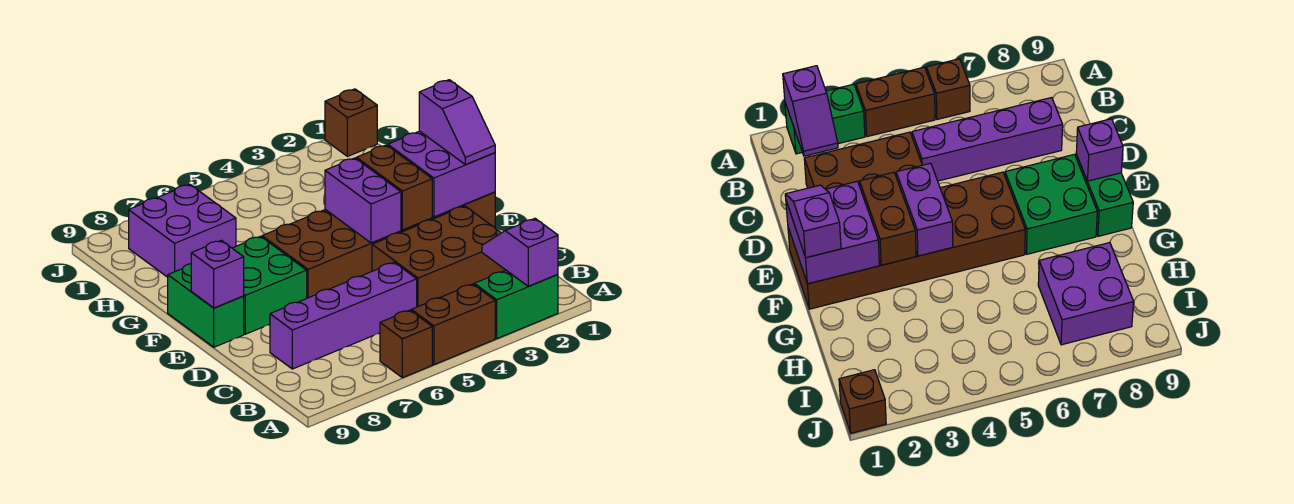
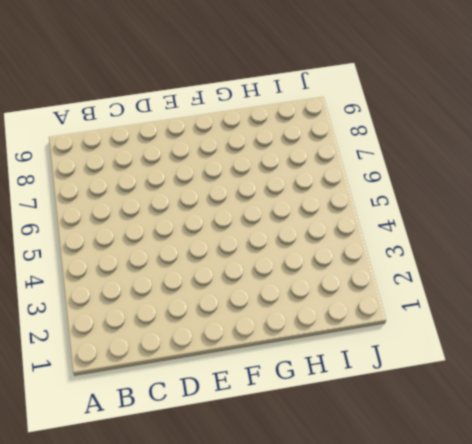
none -> green 1x2 brick [474,270,558,339]
none -> brown 1x2 brick [411,284,495,365]
none -> brown 1x1 brick [380,310,432,378]

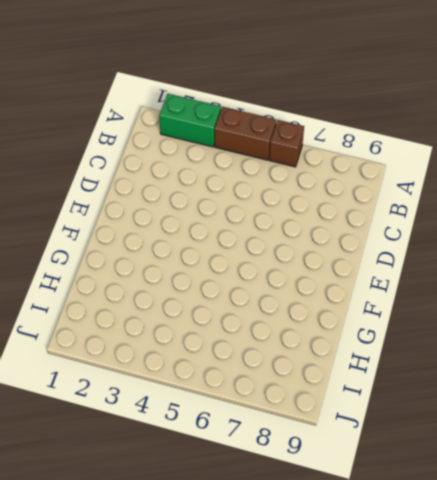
none -> brown 2x3 brick [372,206,505,307]
none -> purple 1x4 brick [270,263,417,369]
none -> brown 2x6 brick [262,192,495,298]

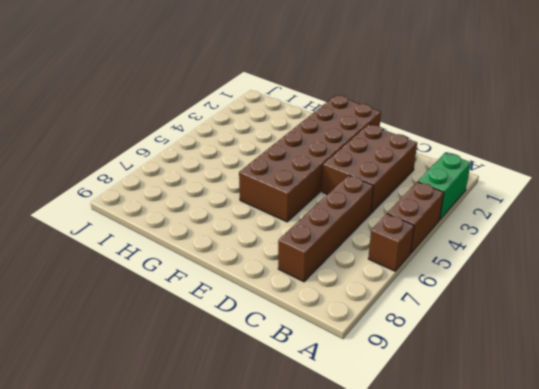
brown 1x4 brick [278,175,373,282] -> purple 1x4 brick [270,263,417,369]
none -> green 2x2 brick [232,236,307,334]
none -> green 1x2 brick [168,264,244,347]
none -> purple 2x2 brick [129,184,236,277]

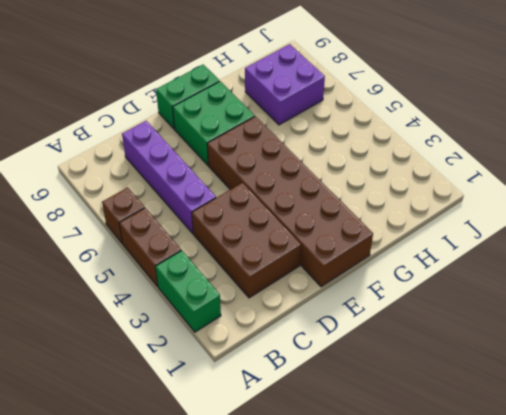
none -> brown 1x1 brick [325,89,377,156]
none -> purple 1x2 slope [482,218,558,286]
none -> purple 2x2 brick [388,131,495,217]

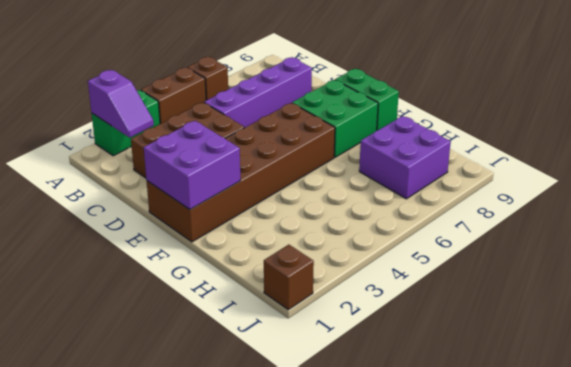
none -> brown 1x2 brick [356,145,432,230]
none -> purple 1x2 brick [325,158,401,243]
none -> purple 1x1 brick [191,240,244,308]

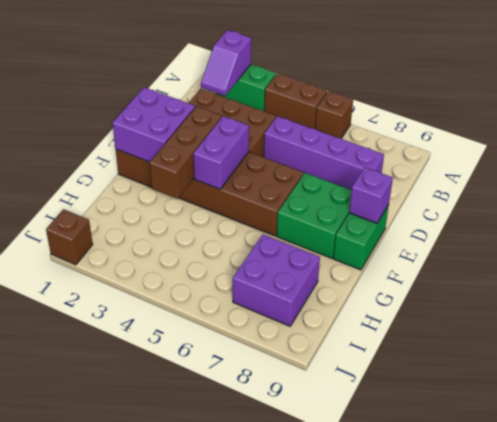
brown 1x3 brick [150,106,222,199] -> brown 1x2 brick [356,145,432,230]
none -> purple 1x2 slope [419,80,495,165]

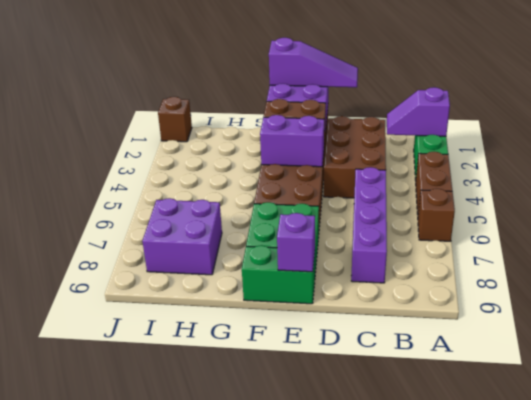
purple 1x3 slope [269,38,358,87] -> purple 1x2 slope [419,80,495,165]

